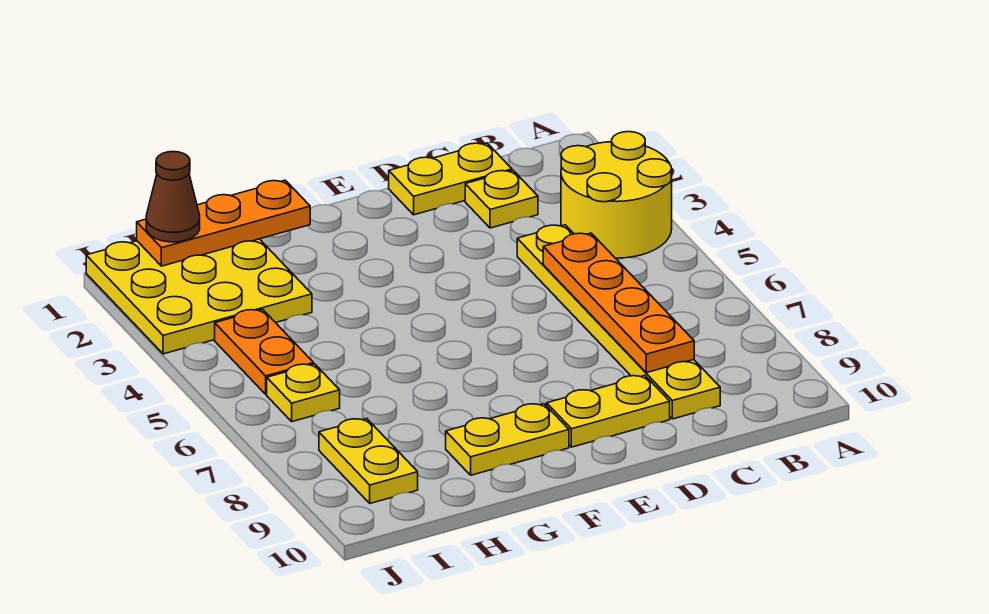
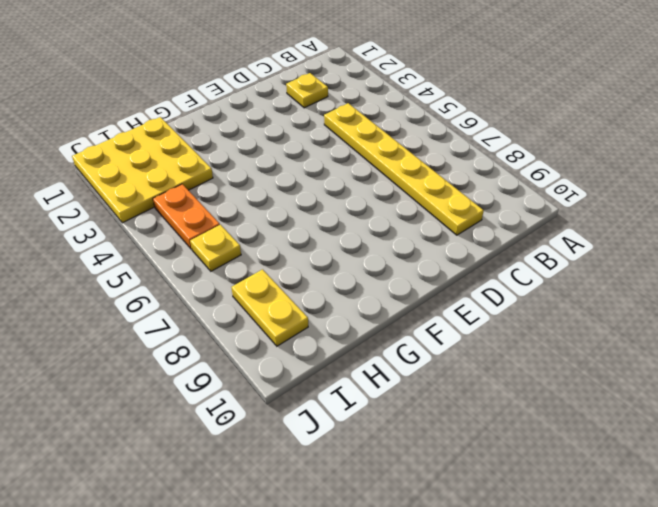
none -> yellow 2x2 round brick [561,132,672,258]
none -> yellow 1x2 plate [389,143,512,215]
none -> yellow 1x2 plate [547,375,670,447]

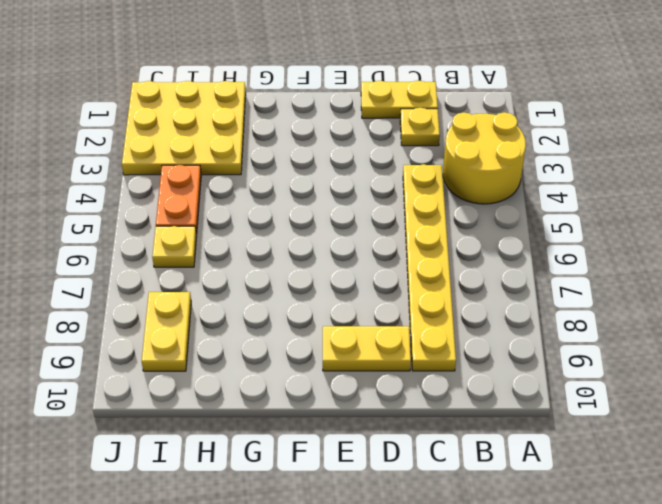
none -> yellow 1x2 plate [446,404,569,475]
none -> orange 1x4 plate [543,233,694,373]
none -> orange 1x3 plate [137,180,310,266]

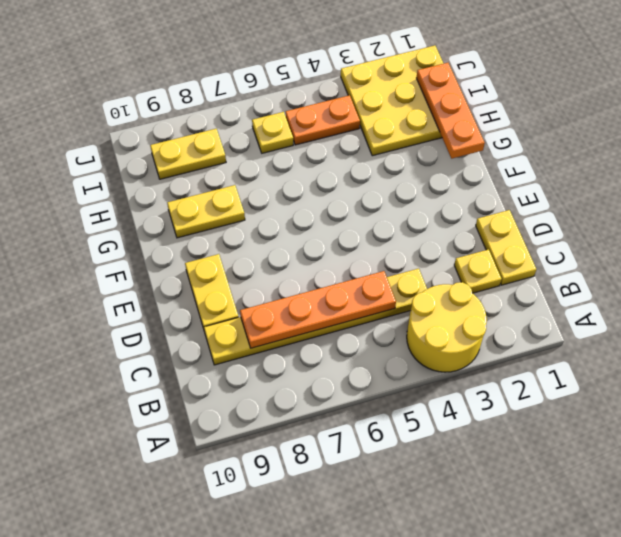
yellow 1x2 plate [167,185,245,238] -> yellow 1x2 plate turned to [446,404,569,475]
none -> brown 1x1 cone [146,152,200,242]

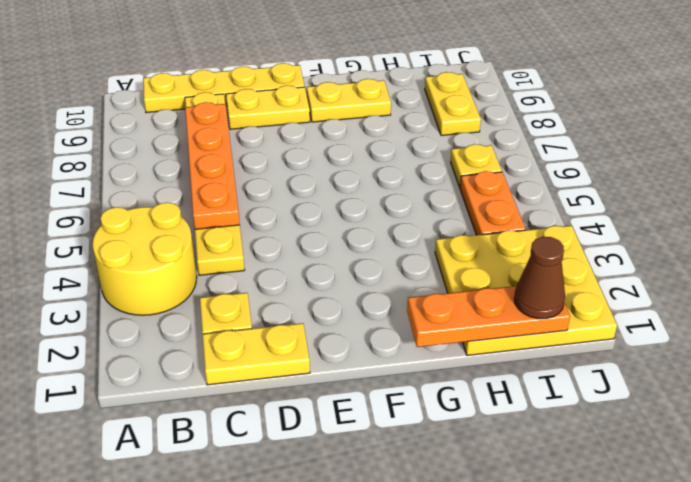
yellow 1x4 plate [143,63,305,113] -> none

